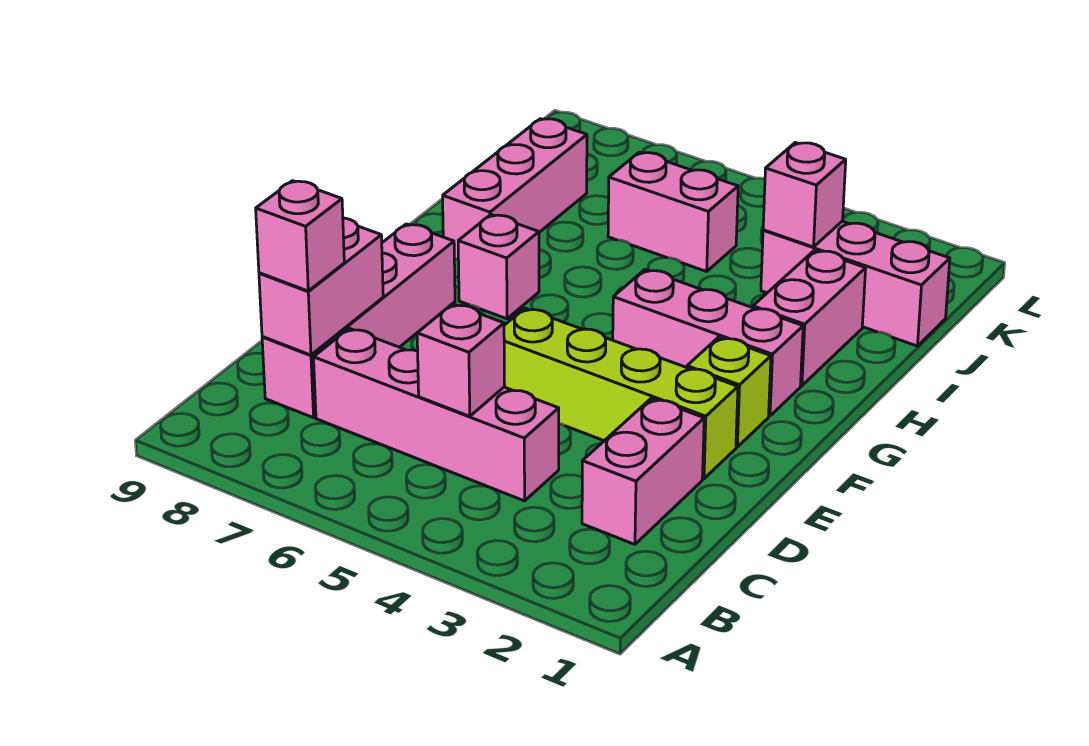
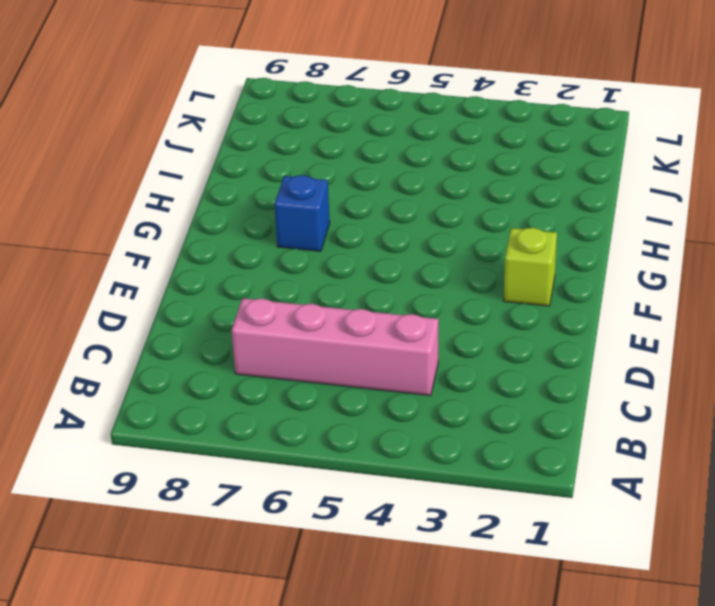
blue 1x1 brick [275,175,330,251] -> pink 1x1 brick [458,215,539,319]
none -> pink 1x2 brick [582,398,704,544]
none -> pink 1x4 brick [262,224,455,418]
none -> lime 1x4 brick [504,308,738,479]

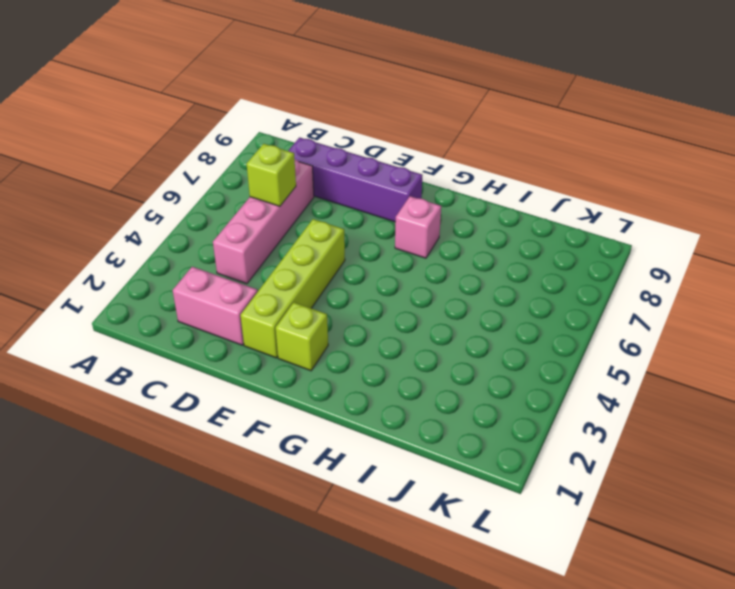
lime 1x1 brick [247,144,296,206] -> none
purple 1x4 brick [289,138,423,222] -> pink 1x4 brick [262,224,455,418]
none -> pink 1x3 brick [613,270,803,416]
none -> pink 1x2 brick [753,250,866,386]
none -> pink 1x3 brick [443,119,587,260]

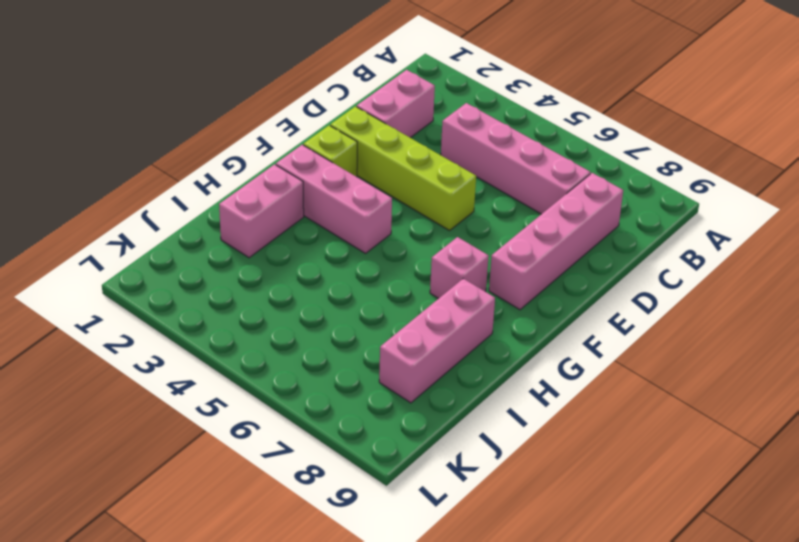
none -> pink 1x3 brick [761,221,950,346]
none -> pink 1x2 brick [608,152,738,271]
none -> pink 1x1 brick [417,304,505,416]

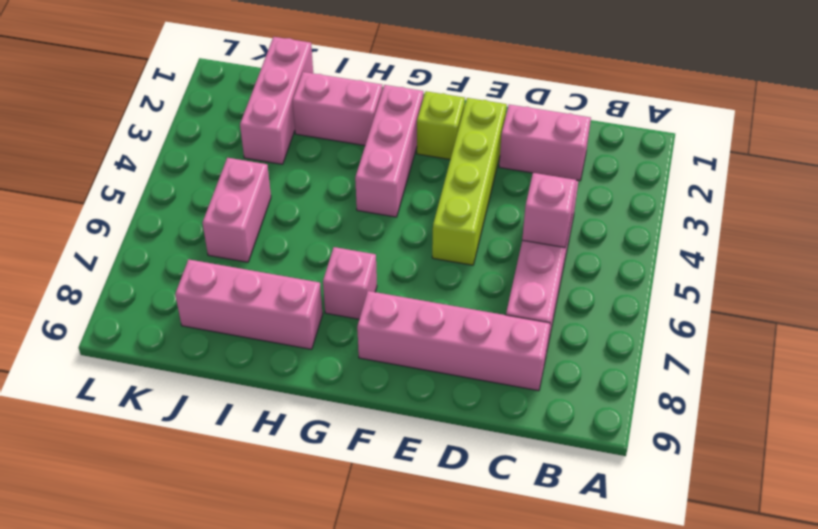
none -> pink 1x2 brick [259,218,383,355]
none -> pink 1x1 brick [763,143,846,247]
none -> pink 1x1 brick [256,181,344,291]

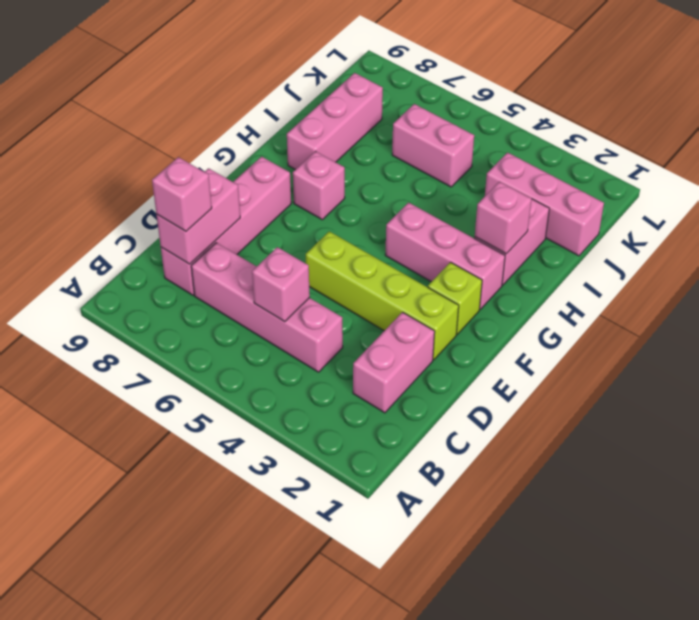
pink 1x1 brick [475,182,532,254] -> pink 1x1 brick moved to [763,143,846,247]

